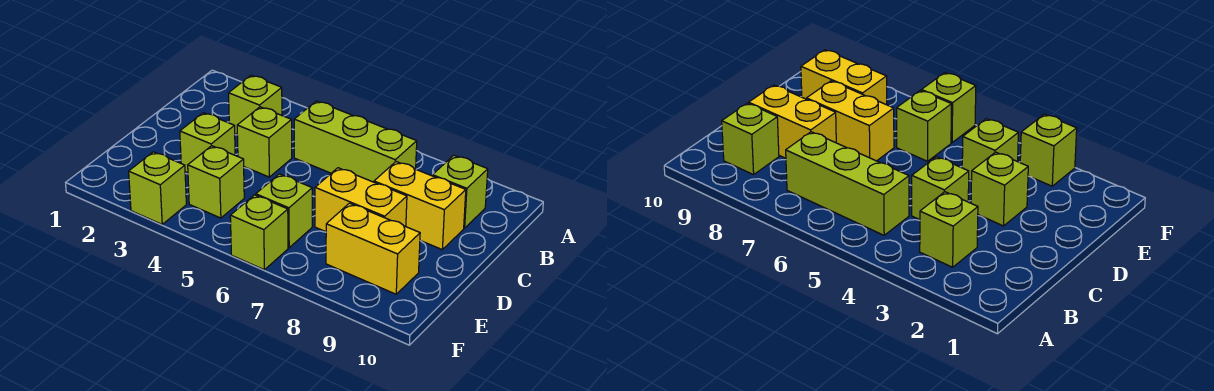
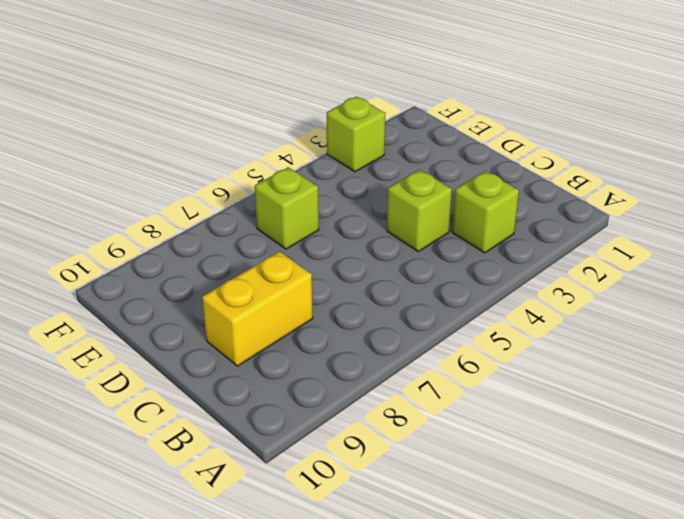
none -> lime 1x3 brick [294,101,417,182]
none -> lime 1x1 brick [433,155,488,228]
none -> lime 1x1 brick [180,113,235,173]

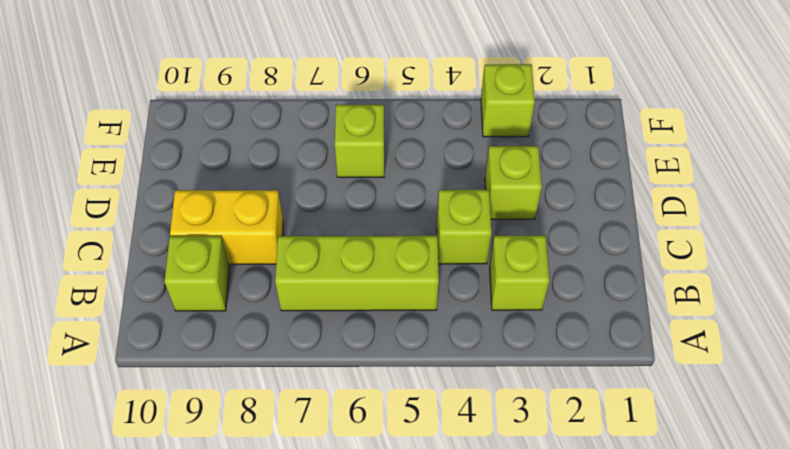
none -> yellow 1x2 brick [315,168,407,232]
none -> lime 1x1 brick [188,146,244,218]
none -> yellow 1x2 brick [326,203,420,294]

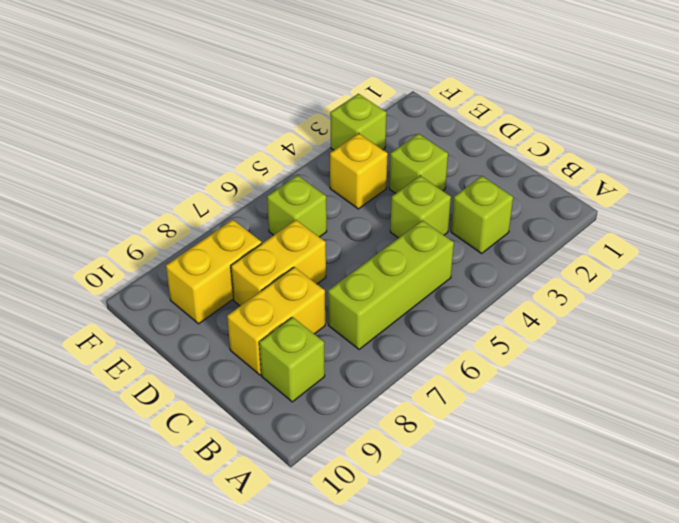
yellow 1x1 brick [330,133,388,209] -> lime 1x1 brick [188,146,244,218]
none -> lime 1x1 brick [230,195,288,270]

